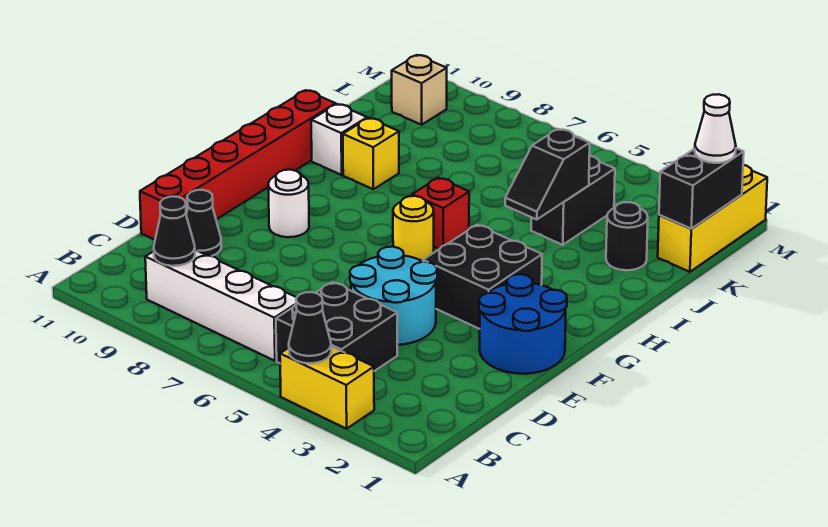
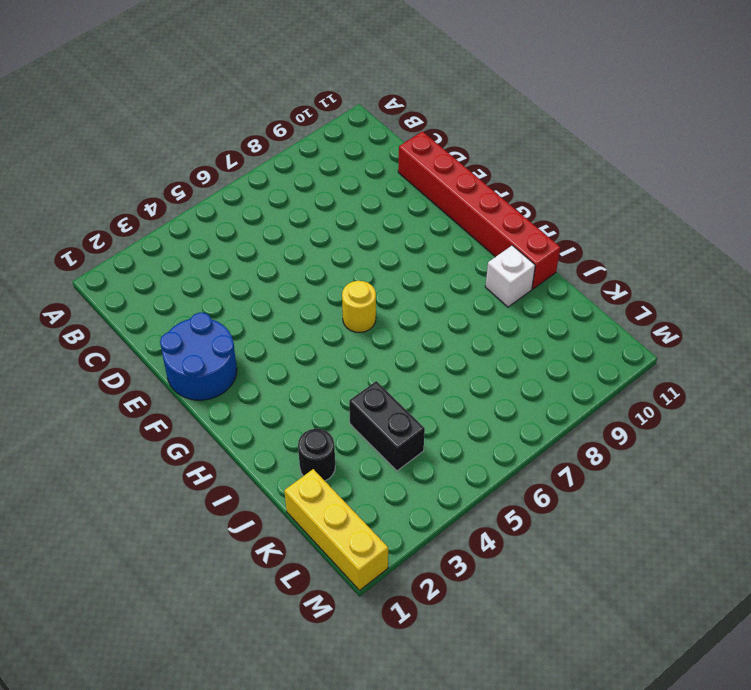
none -> yellow 1x2 brick [280,346,374,429]
none -> black 2x2 brick [276,282,397,371]
none -> white 1x4 brick [145,250,297,361]

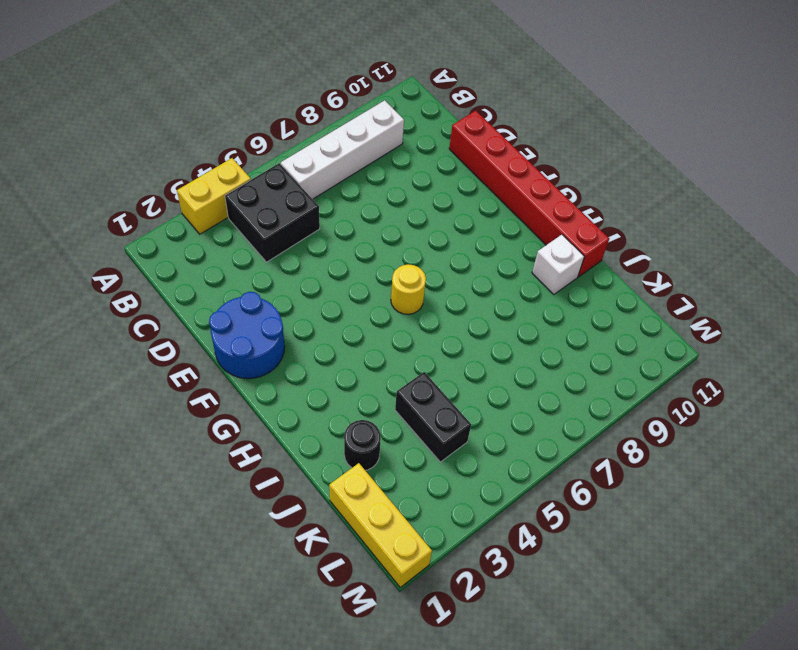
none -> cyan 2x2 round brick [350,247,437,345]
none -> black 1x1 cone [186,190,221,256]
none -> black 2x2 brick [423,225,542,329]

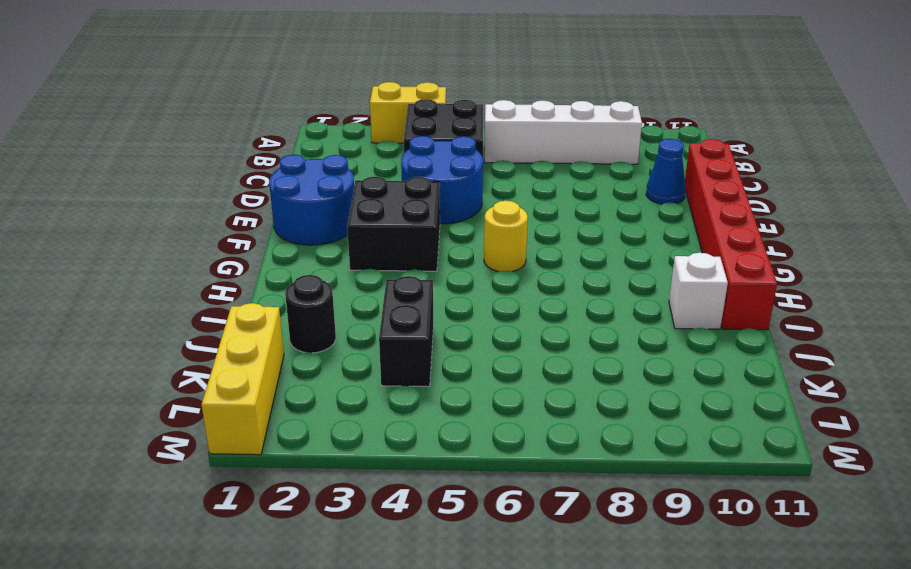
blue 2x2 round brick [401,136,483,224] -> cyan 2x2 round brick [350,247,437,345]
blue 1x1 cone [646,139,686,204] -> black 1x1 cone [186,190,221,256]
none -> white 1x1 round brick [268,170,309,237]
none -> red 1x1 brick [412,178,469,249]
none -> yellow 1x1 brick [343,118,399,189]

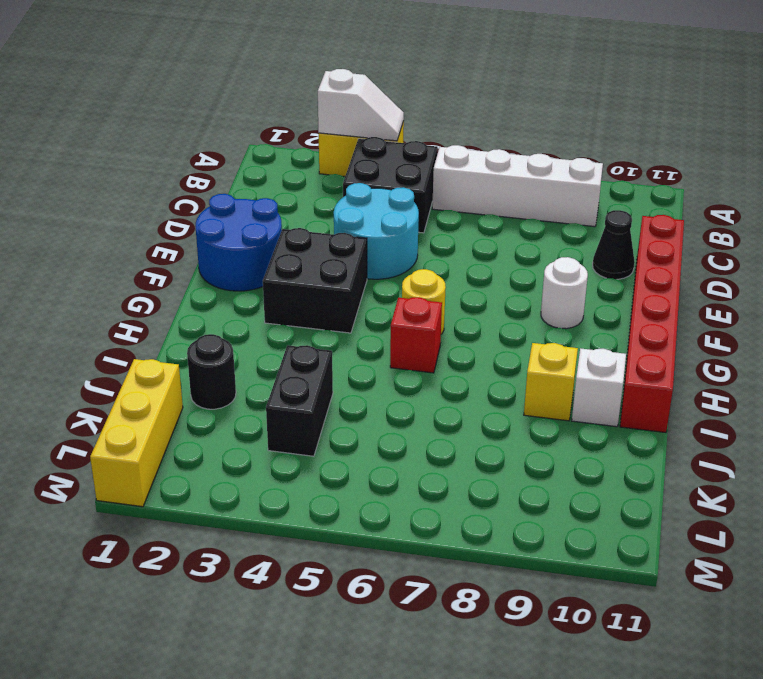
white 1x2 slope [318,69,404,141] -> black 1x1 cone [289,292,331,363]
none -> tan 1x1 brick [392,55,447,125]
none -> black 1x1 cone [154,197,195,266]
none -> black 1x2 slope [505,129,590,220]

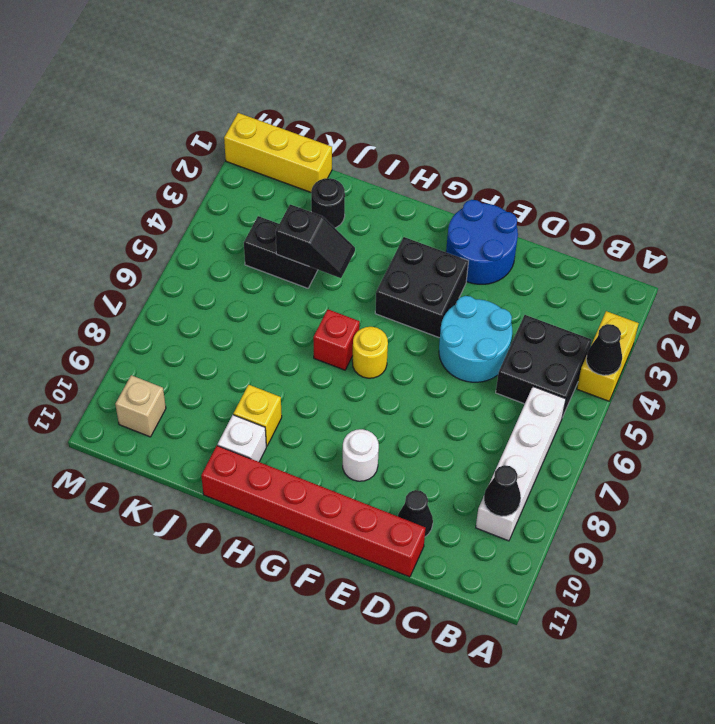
none -> black 1x2 brick [659,148,744,229]
none -> white 1x1 cone [695,94,736,163]

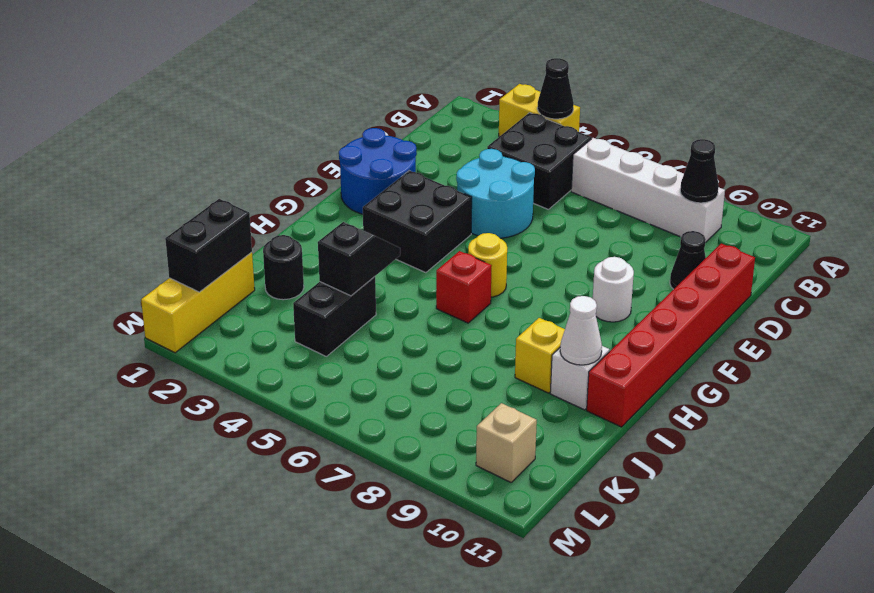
white 1x1 cone [560,296,602,365] -> white 1x1 cone moved to [695,94,736,163]

